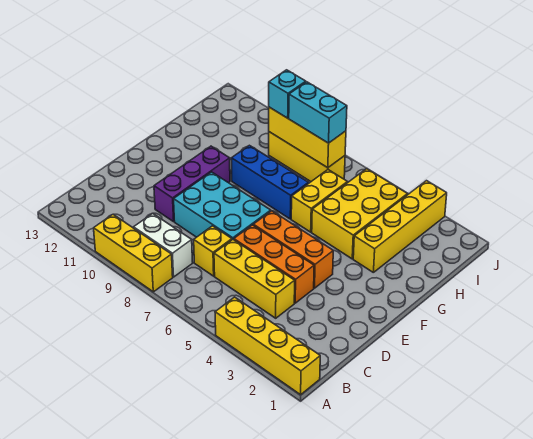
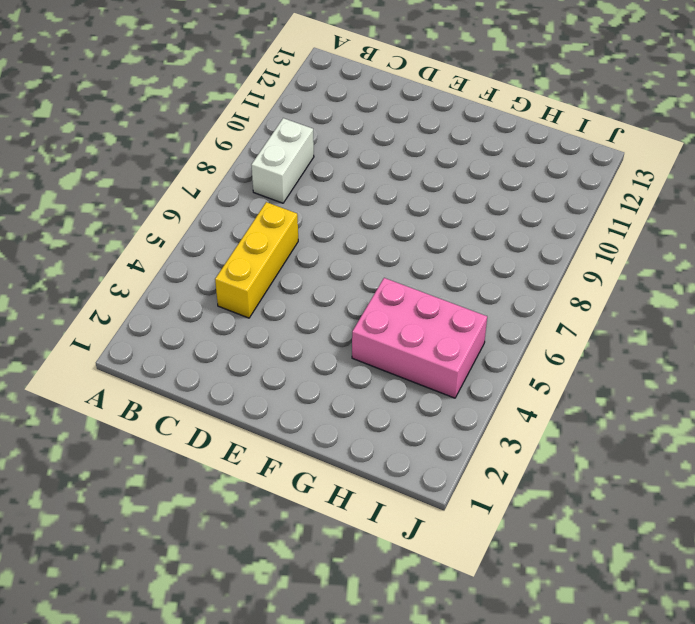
pink 2x3 brick [352,278,487,398] -> yellow 2x3 brick [312,169,408,259]
none -> yellow 1x4 brick [215,297,320,395]
none -> yellow 1x3 brick [94,214,173,292]
none -> yellow 1x1 brick [194,226,232,276]

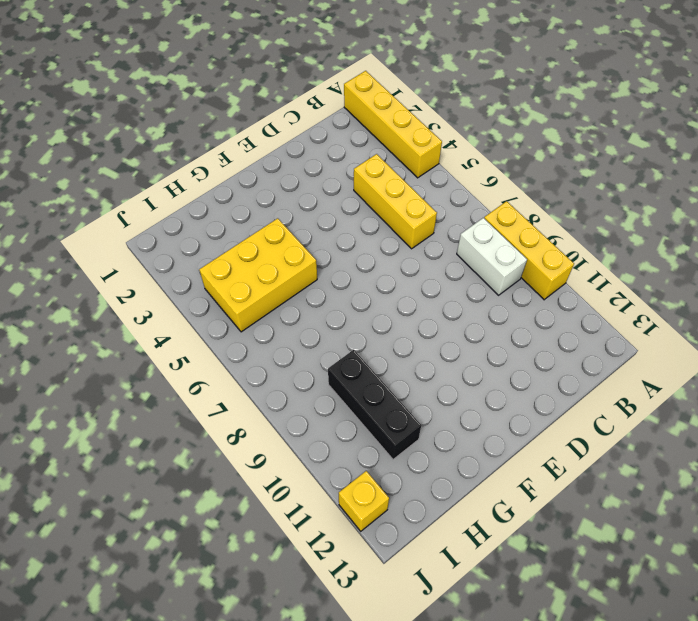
black 1x3 brick [328,350,421,459] -> none
yellow 1x1 brick [339,471,389,531] -> yellow 1x1 brick moved to [194,226,232,276]
none -> orange 1x3 brick [234,225,314,303]
none -> cyan 2x3 brick [174,172,271,240]
none -> purple 1x3 brick [154,146,230,222]

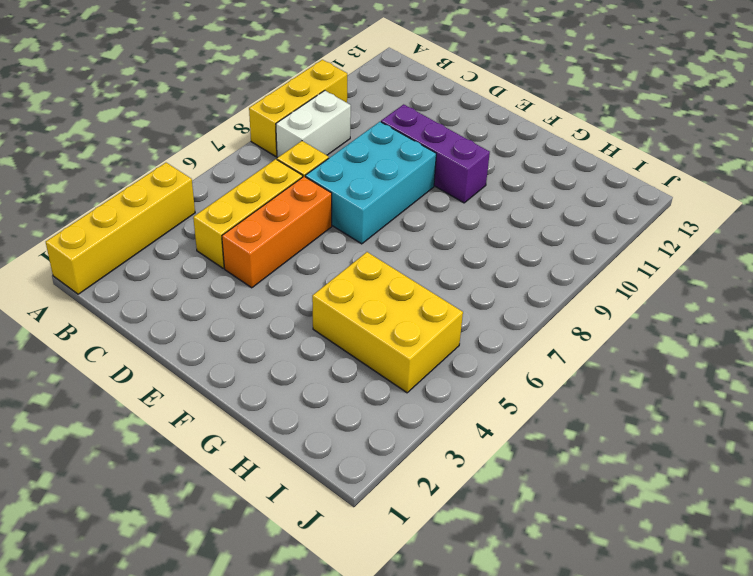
none -> orange 1x3 brick [253,211,333,288]
none -> yellow 1x4 brick [353,181,447,272]
none -> yellow 1x2 brick [291,170,347,232]

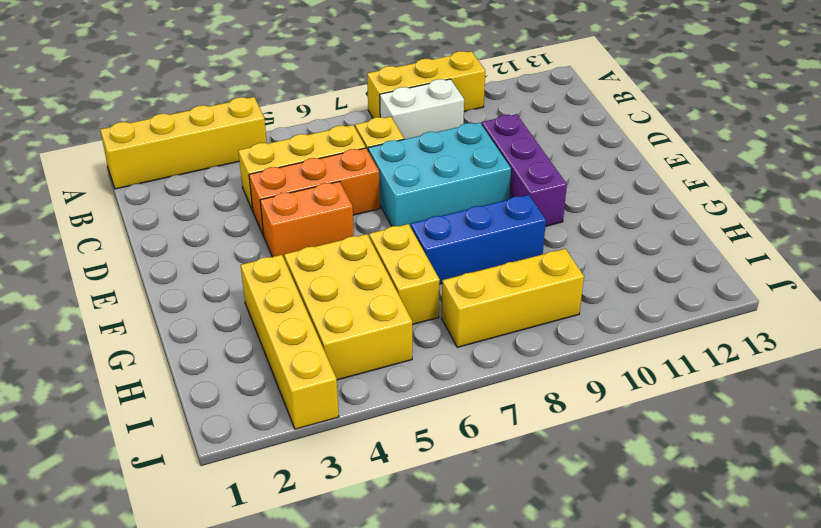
orange 1x2 brick [260,181,354,260] -> orange 1x3 brick [253,211,333,288]
none -> yellow 1x3 brick [269,107,346,168]
none -> cyan 1x2 brick [289,82,347,143]
none -> cyan 1x1 brick [269,70,306,118]

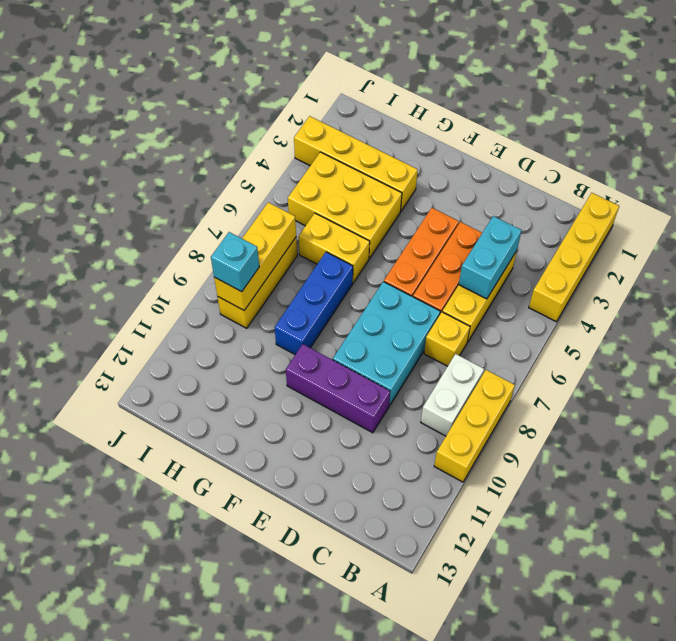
cyan 1x2 brick [459,216,522,299] -> cyan 1x2 brick moved to [289,82,347,143]

